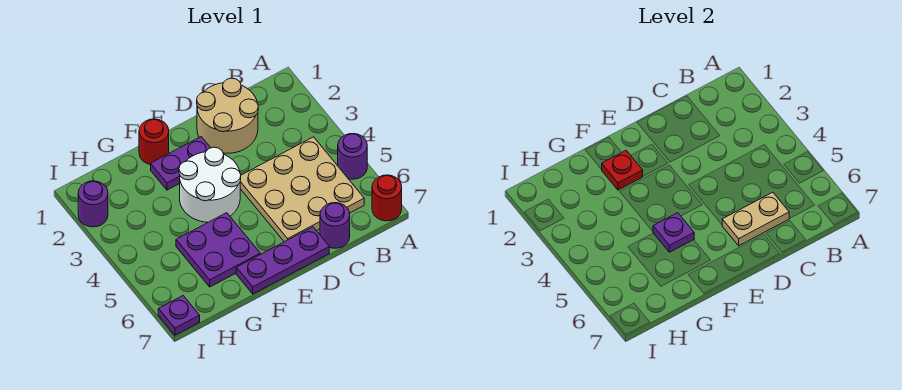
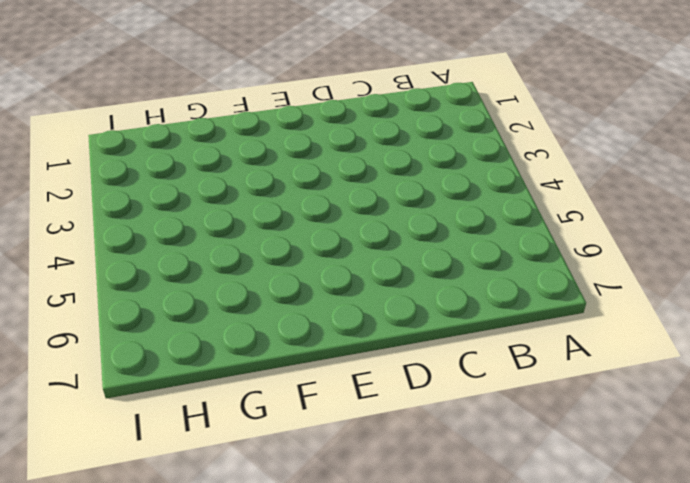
none -> purple 1x1 round brick [338,134,367,179]
none -> red 1x1 round brick [372,175,402,221]
none -> tan 3x3 plate [240,137,364,242]

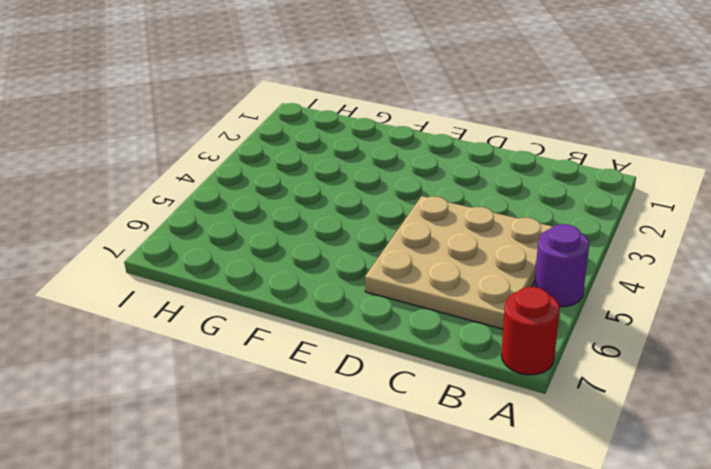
none -> tan 2x2 round brick [197,78,258,153]
none -> purple 1x1 round brick [320,203,350,248]
none -> purple 1x3 plate [236,227,329,294]

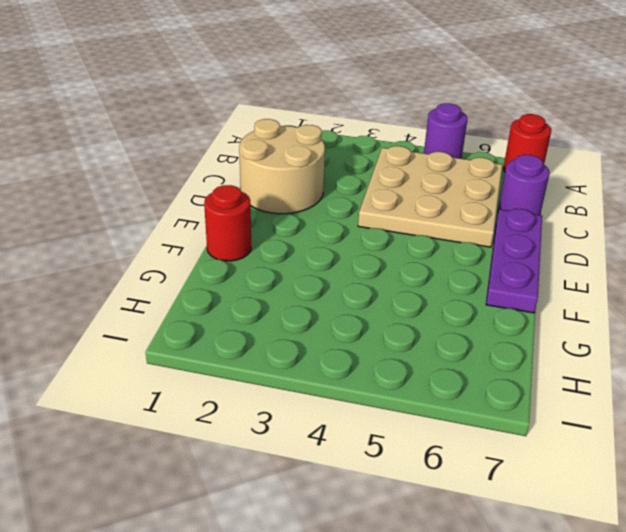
none -> purple 1x2 plate [151,137,210,190]
none -> white 2x2 round brick [179,147,241,222]
none -> purple 2x2 plate [176,213,260,287]

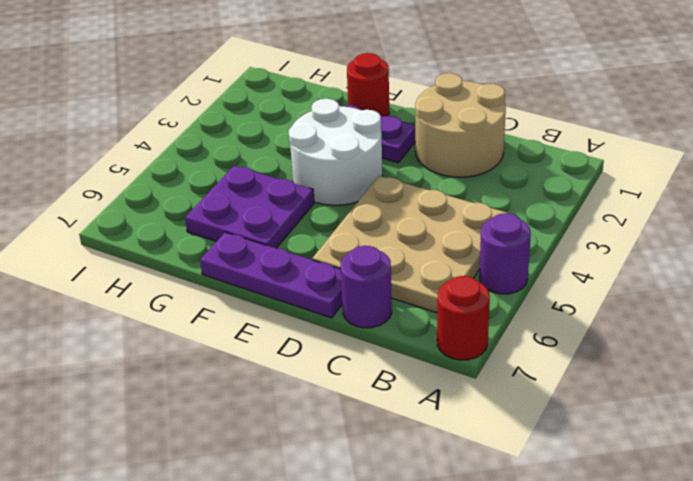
none -> purple 1x1 round brick [78,181,108,227]
none -> purple 1x1 plate [158,296,200,335]
none -> tan 1x2 plate [722,192,789,246]

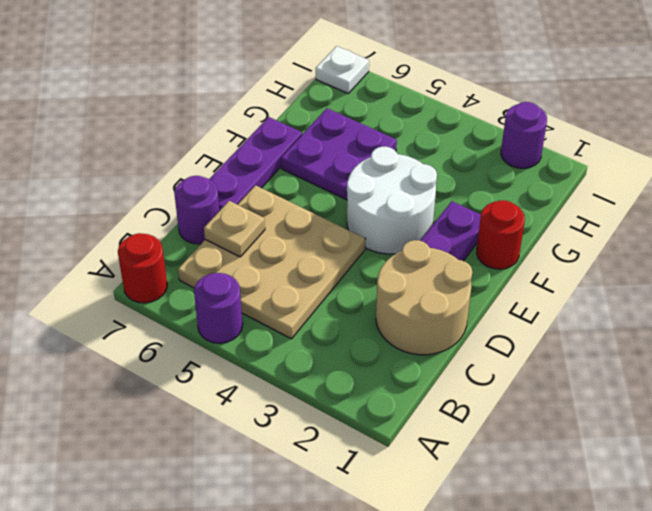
tan 1x1 plate [204,201,265,257] -> tan 1x2 plate [722,192,789,246]
white 1x1 plate [316,46,369,93] -> purple 1x1 plate [158,296,200,335]
none -> red 1x1 plate [601,150,643,190]
none -> purple 1x1 plate [653,213,694,252]

